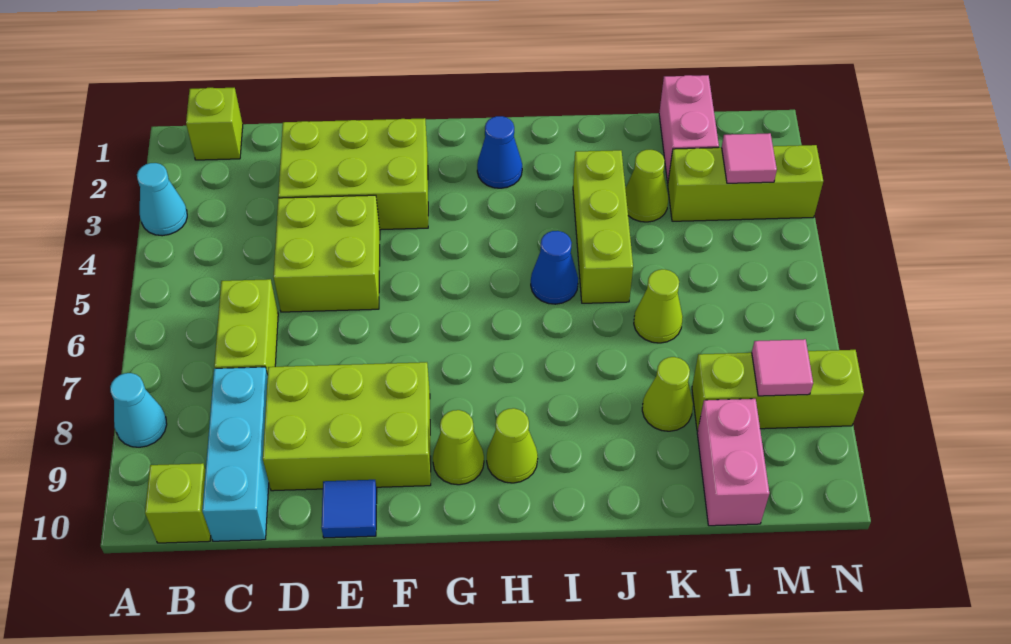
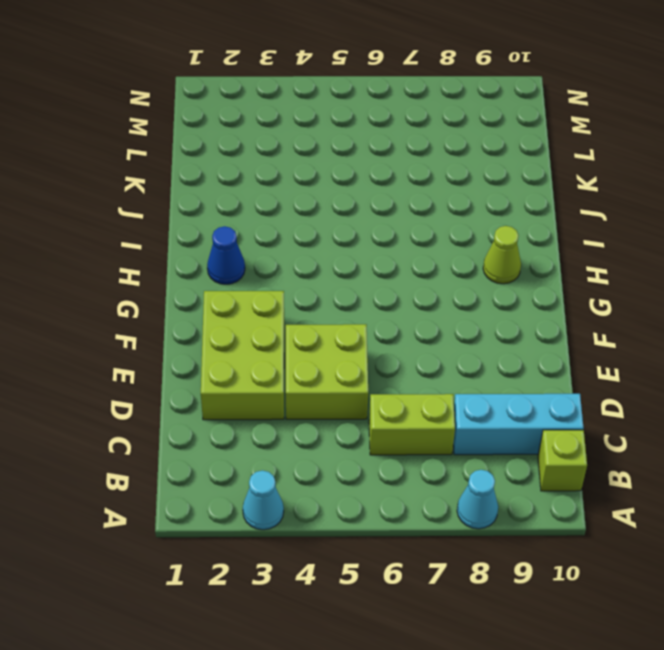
none -> lime 1x1 brick [186,88,243,160]
none -> lime 2x3 brick [263,362,431,491]
none -> blue 1x1 tile [321,480,377,538]

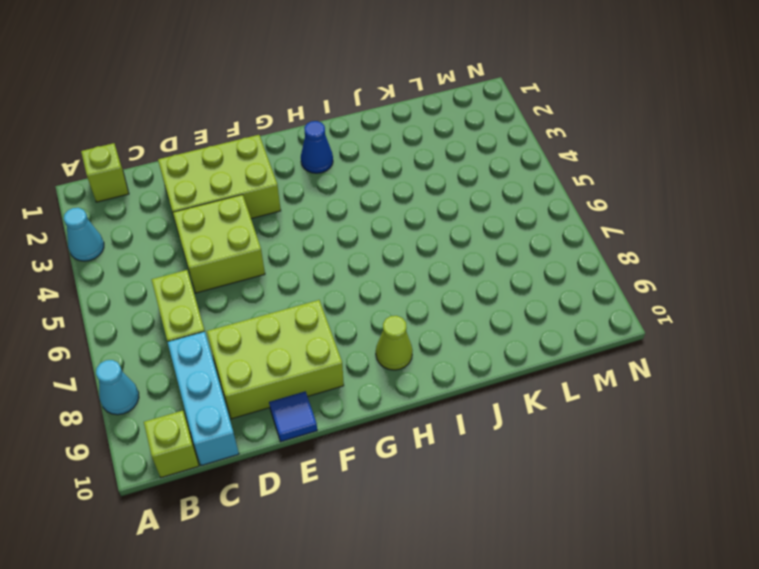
none -> lime 1x1 cone [433,410,484,485]
none -> blue 1x1 cone [531,231,578,304]
none -> lime 1x3 brick [573,150,633,303]

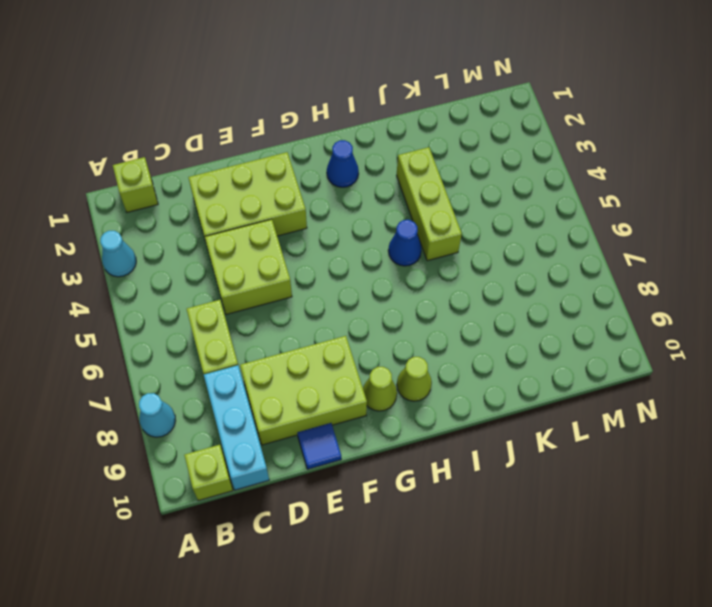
none -> lime 1x1 cone [625,150,668,222]
none -> lime 1x1 cone [634,269,683,343]
none -> lime 1x1 cone [642,357,693,431]

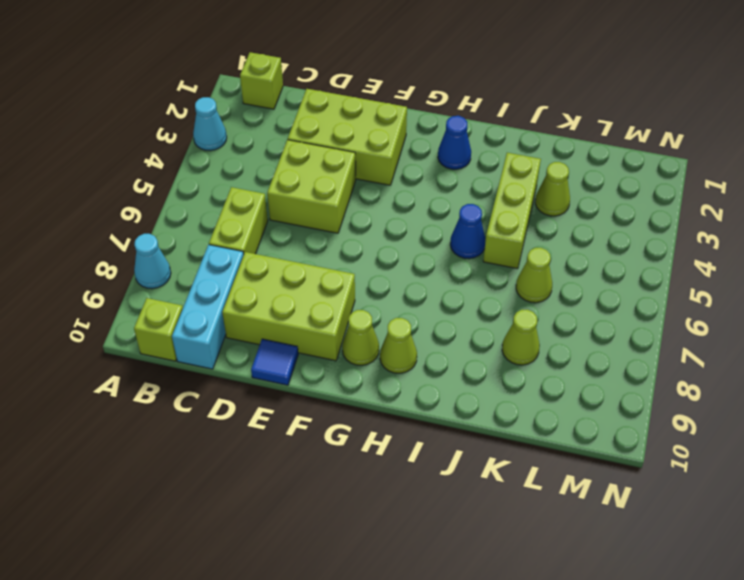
none -> pink 1x2 brick [659,75,719,183]
none -> lime 1x3 brick [668,145,823,221]
none -> lime 1x3 brick [692,350,864,431]

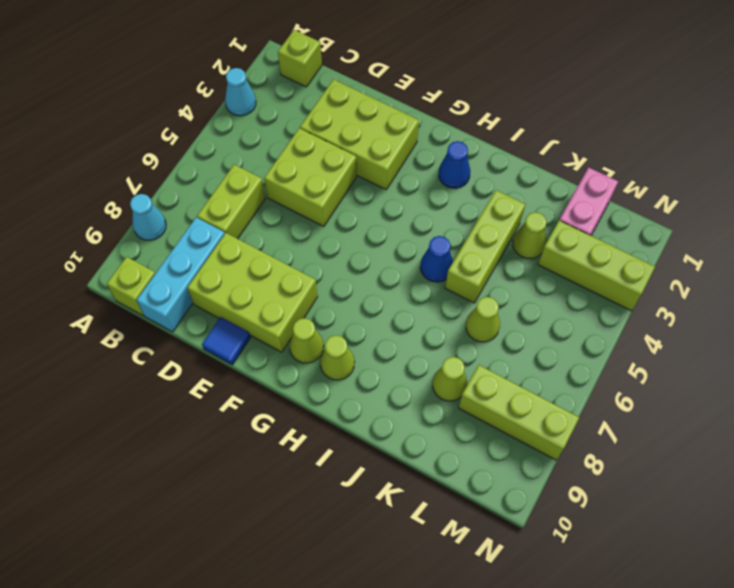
none -> pink 1x2 brick [697,399,769,526]
none -> pink 1x1 tile [722,133,777,183]
none -> pink 1x1 tile [751,339,813,396]

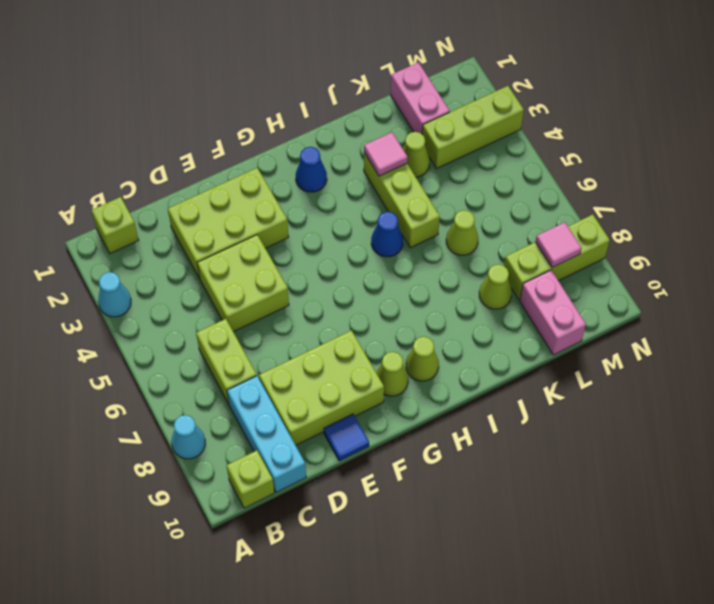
pink 1x1 tile [364,132,408,176] -> pink 1x1 tile moved to [722,133,777,183]

